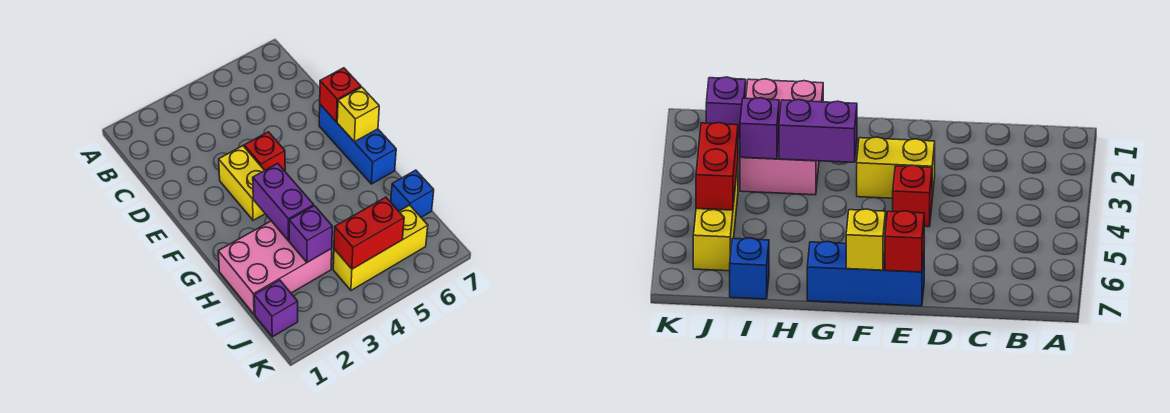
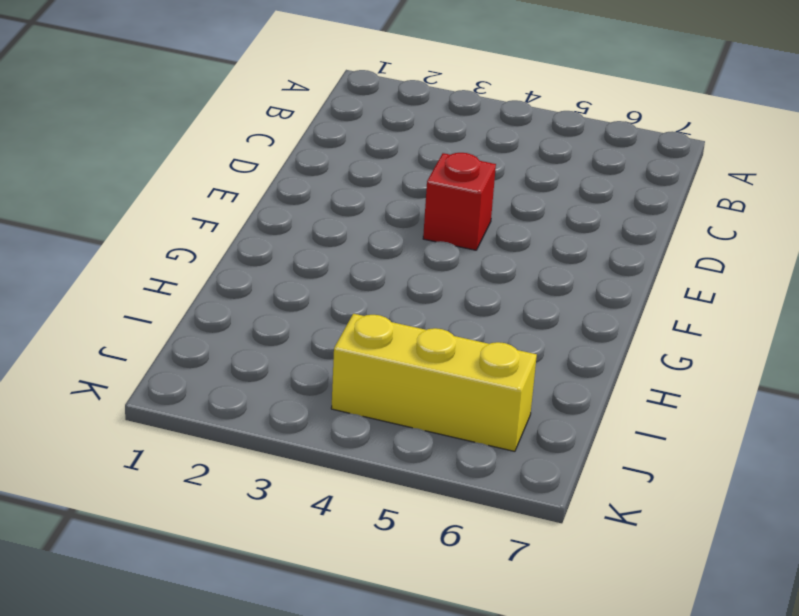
none -> yellow 1x2 brick [219,146,265,220]
none -> blue 1x3 brick [319,105,396,184]
none -> pink 2x3 brick [218,221,332,314]

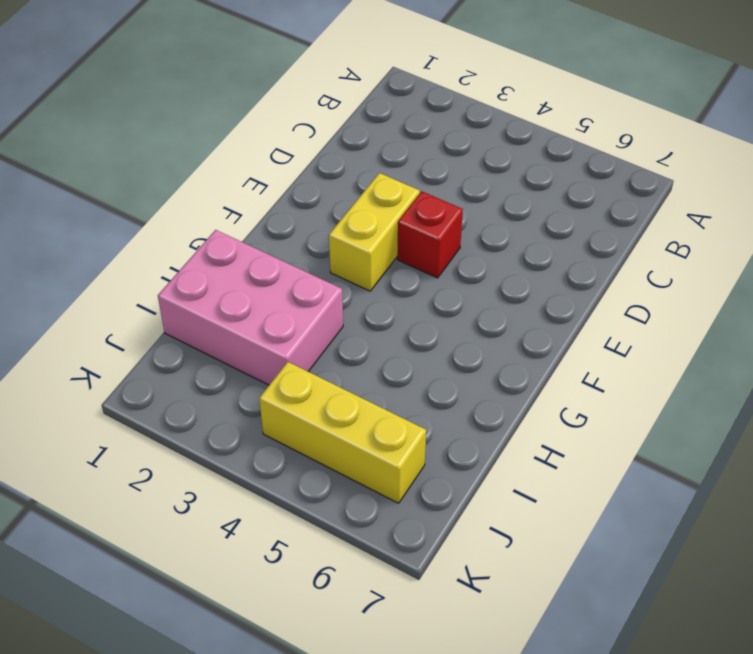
none -> blue 1x3 brick [319,105,396,184]
none -> blue 1x1 brick [391,170,434,217]
none -> purple 1x1 brick [254,280,298,337]

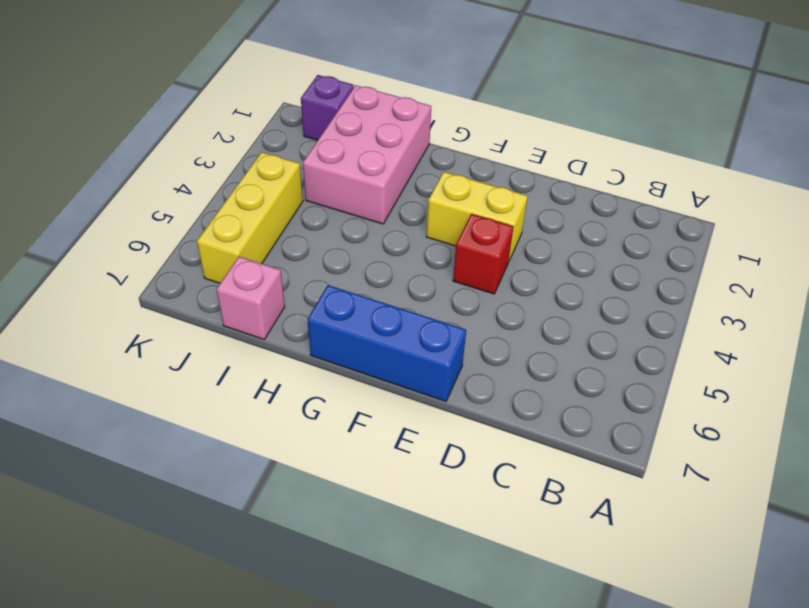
pink 1x1 brick [216,257,285,339] -> blue 1x1 brick [391,170,434,217]
none -> red 1x1 brick [320,68,361,122]
none -> yellow 1x1 brick [337,87,379,142]
none -> purple 1x2 brick [253,163,314,241]

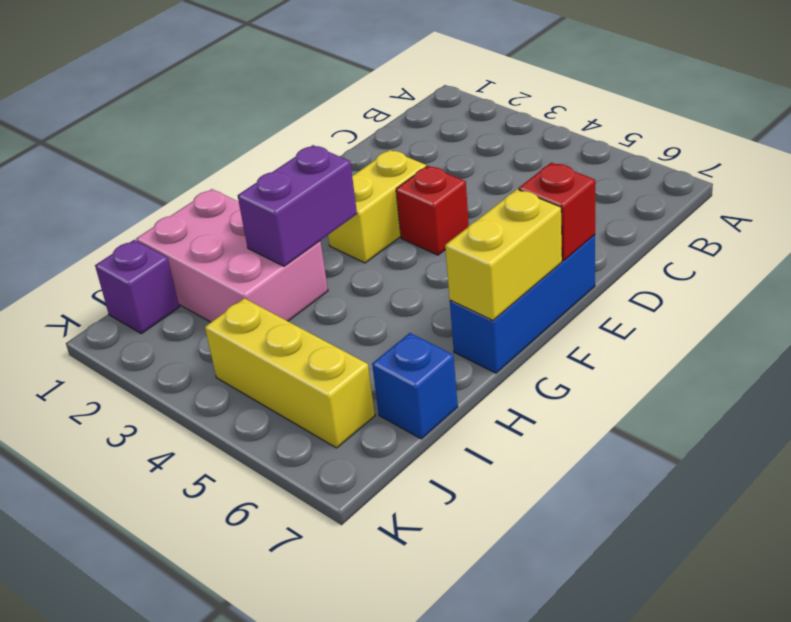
yellow 1x2 brick [445,189,562,320] -> yellow 1x1 brick [337,87,379,142]
none -> purple 1x1 brick [289,206,332,262]
none -> red 1x2 brick [334,197,404,269]

